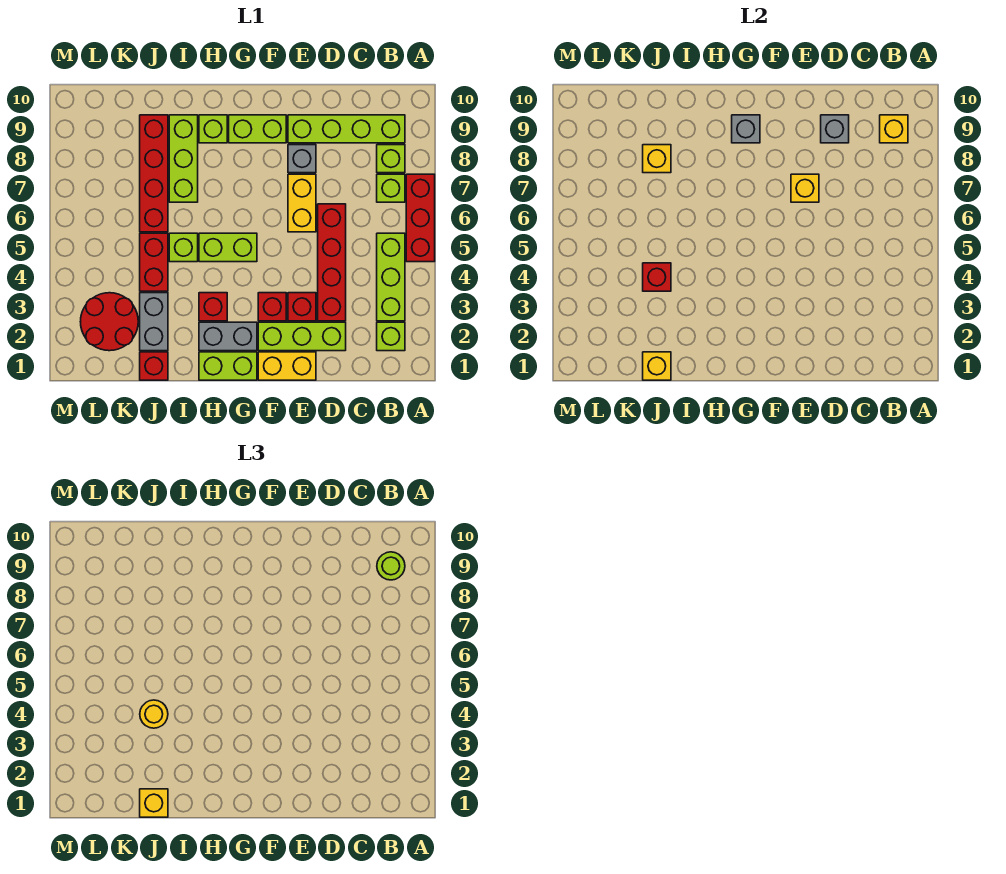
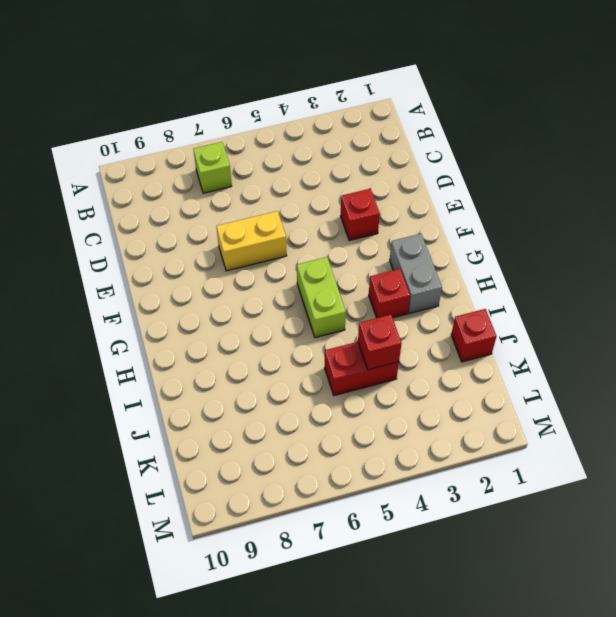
none -> red 1x3 brick [406,174,435,262]
none -> lime 1x1 brick [377,322,405,351]
none -> lime 1x3 brick [377,233,405,321]
none -> lime 1x1 brick [377,145,405,173]

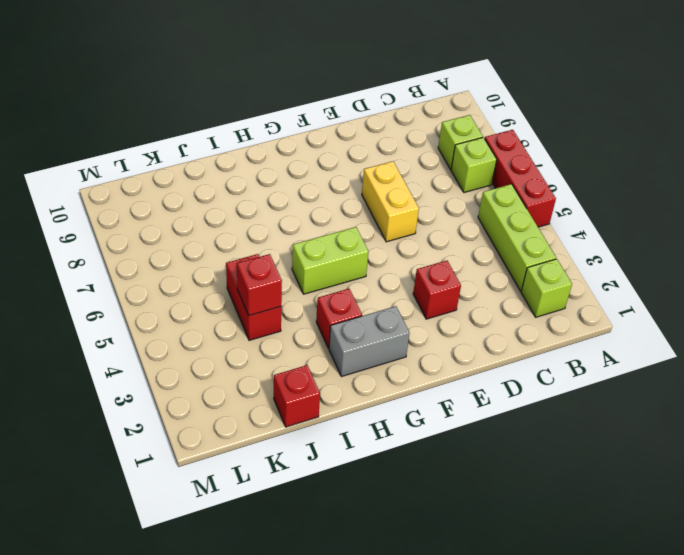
none -> lime 1x4 brick [288,115,405,143]
none -> lime 1x3 brick [258,322,346,351]
none -> red 1x4 brick [318,204,346,321]
none -> yellow 1x2 brick [258,352,316,380]

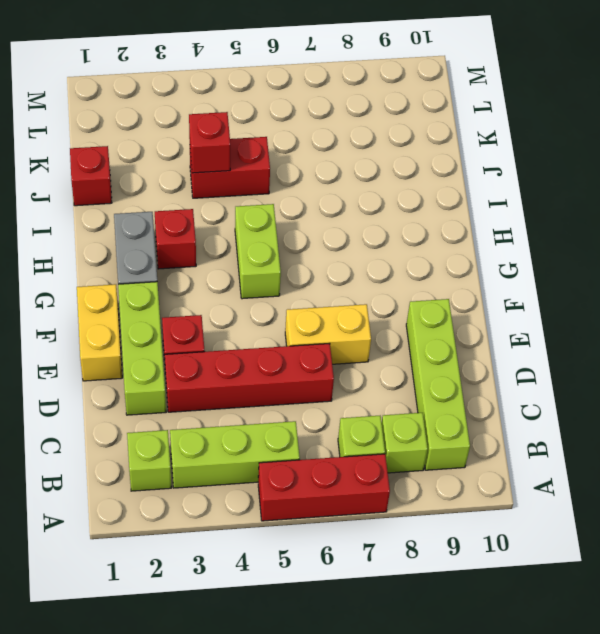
none -> grey 1x1 brick [288,145,316,173]
none -> red 1x1 brick [258,293,286,321]
none -> lime 1x2 brick [229,115,286,143]
none -> lime 1x2 brick [199,352,257,380]

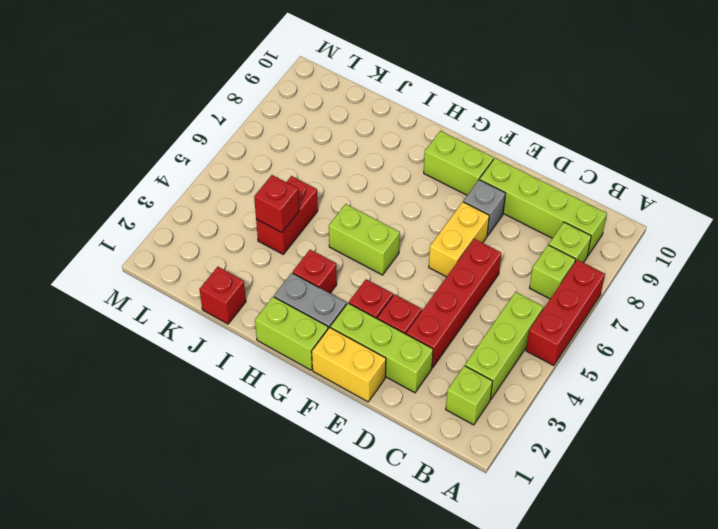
none -> lime 1x1 brick [199,115,227,143]
none -> lime 1x1 brick [169,233,198,262]
none -> lime 1x3 brick [169,115,198,202]
none -> grey 1x2 brick [140,293,168,351]

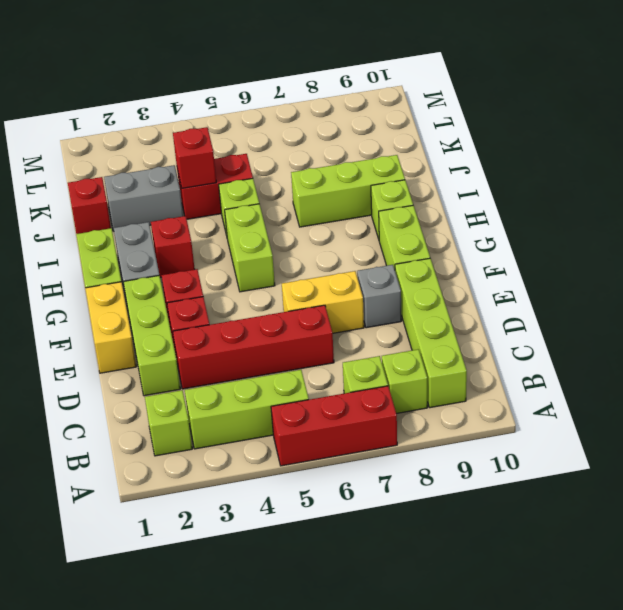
none -> red 1x4 brick [140,115,168,232]
none -> red 2x2 round brick [80,293,138,351]
none -> yellow 1x1 brick [880,115,908,143]
none -> grey 1x1 brick [821,115,849,143]

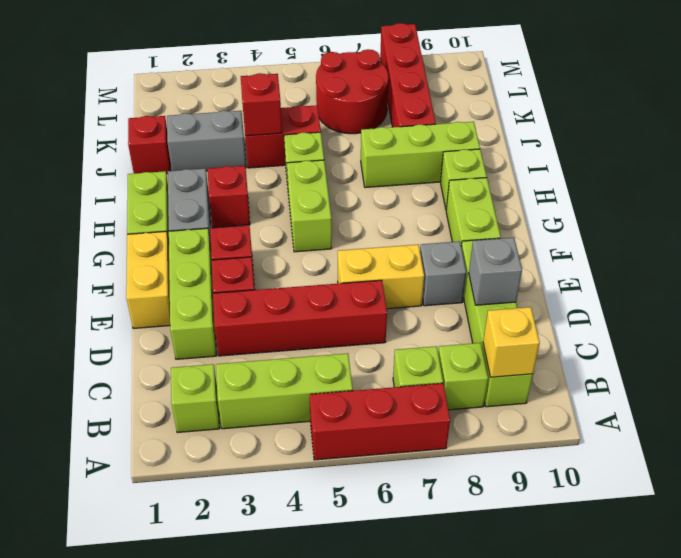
red 1x4 brick [380,23,436,127] -> red 1x4 brick turned to [140,115,168,232]
red 2x2 round brick [316,49,388,134] -> red 2x2 round brick moved to [80,293,138,351]
none -> yellow 1x1 brick [791,174,819,202]
none -> grey 1x1 brick [732,115,760,143]
none -> yellow 1x1 brick [643,352,671,380]
none -> yellow 1x1 brick [643,145,671,173]

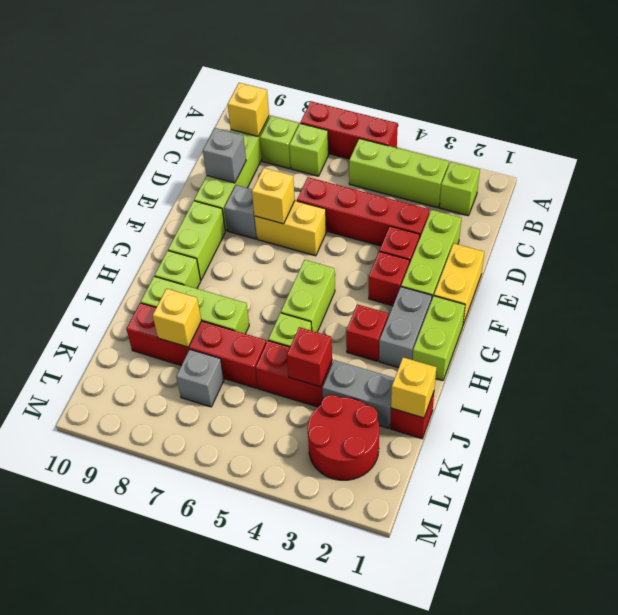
grey 1x1 brick [176,350,224,407] -> grey 1x1 brick moved to [732,115,760,143]
none -> lime 1x1 round brick [377,552,405,580]
none -> yellow 1x1 brick [140,789,168,817]
none -> yellow 1x1 round brick [140,700,168,728]

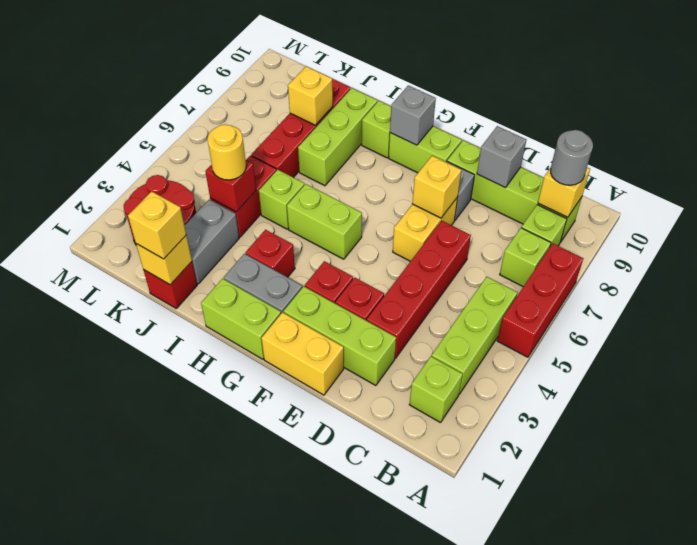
grey 1x1 round brick [551,130,593,185] -> lime 1x1 round brick [377,552,405,580]

